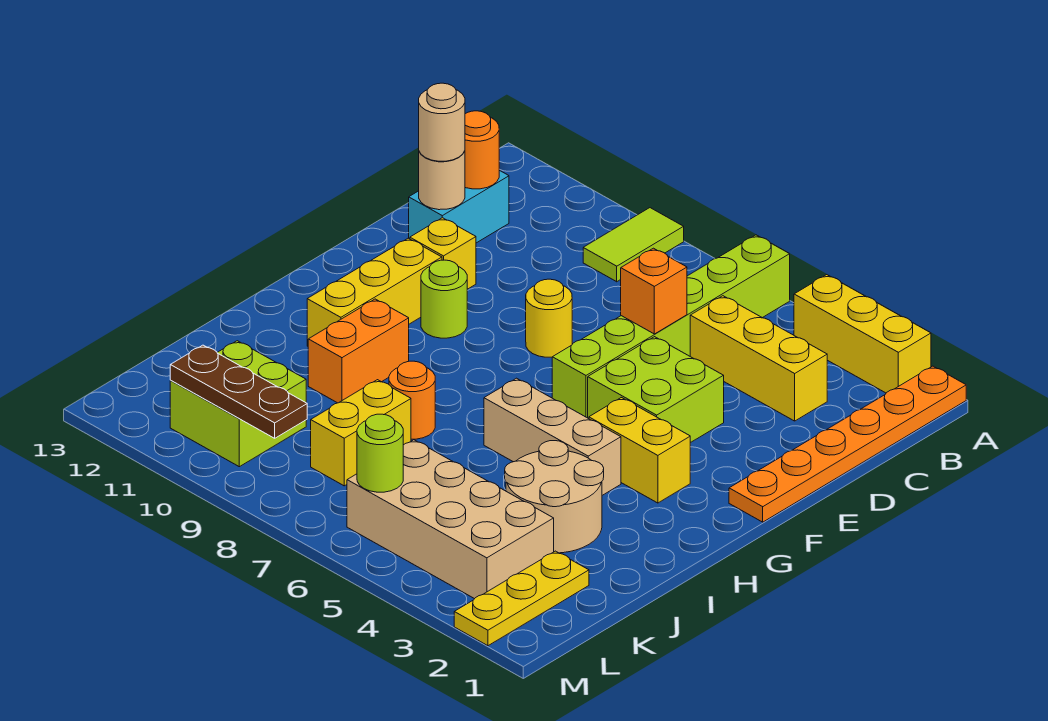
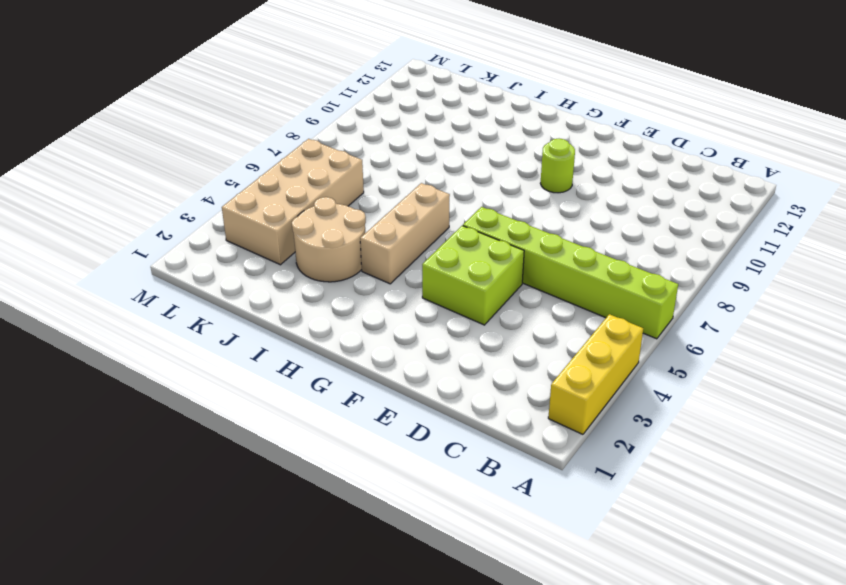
none -> orange 1x6 plate [729,366,966,522]
none -> lime 1x2 tile [583,208,684,282]
none -> yellow 1x3 brick [690,296,827,421]

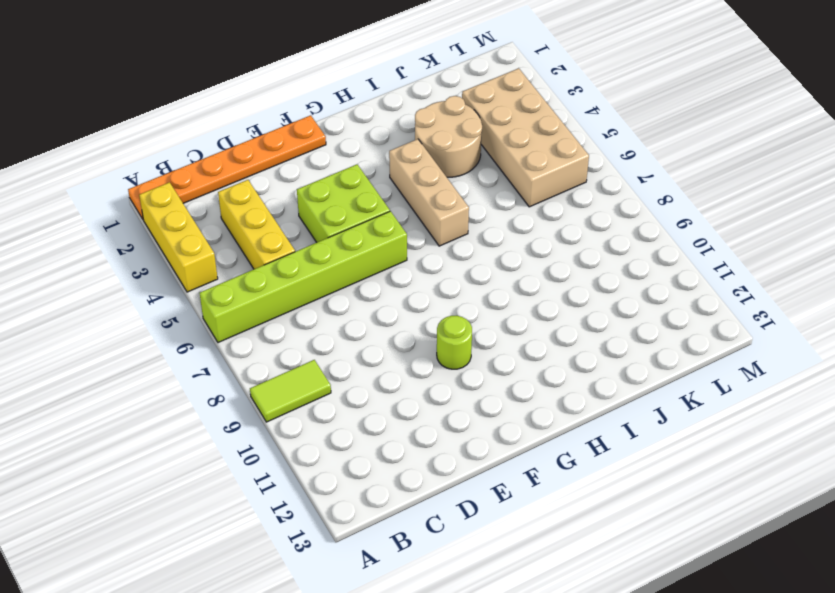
none -> cyan 1x2 brick [409,170,509,243]
none -> yellow 1x1 round brick [526,279,572,357]
none -> yellow 1x1 brick [410,218,476,289]

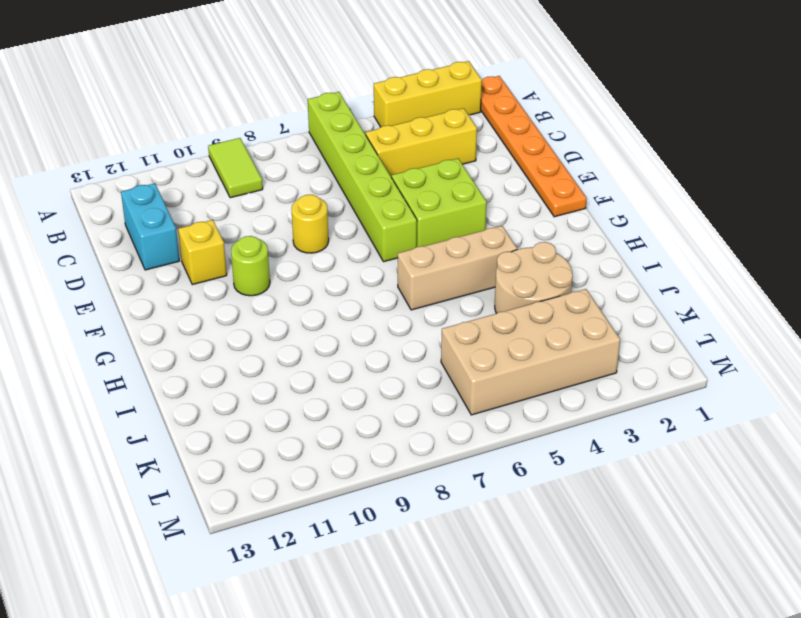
none -> yellow 1x3 brick [307,238,442,346]
none -> yellow 1x2 brick [589,398,690,503]
none -> orange 1x2 brick [308,299,409,403]

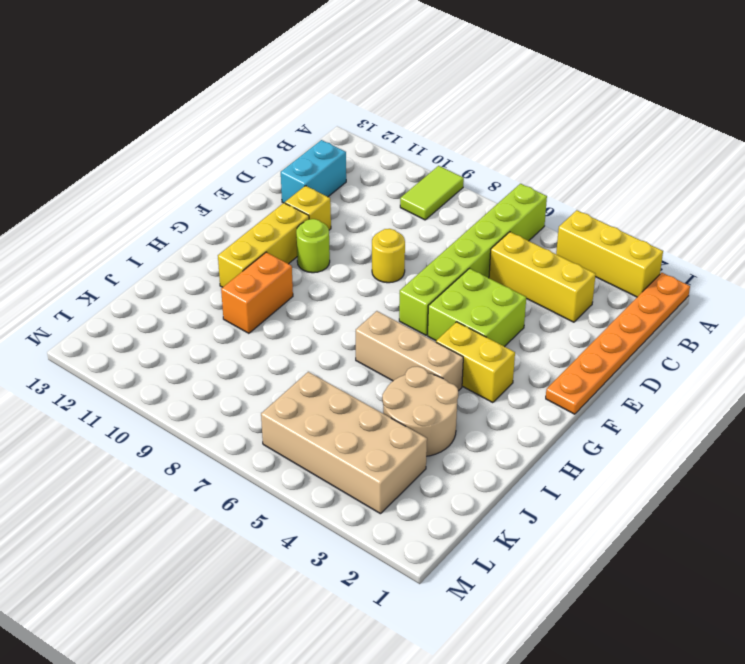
none -> orange 1x1 round brick [389,361,435,439]
none -> yellow 1x2 brick [311,380,411,486]
none -> yellow 1x3 plate [454,551,589,646]

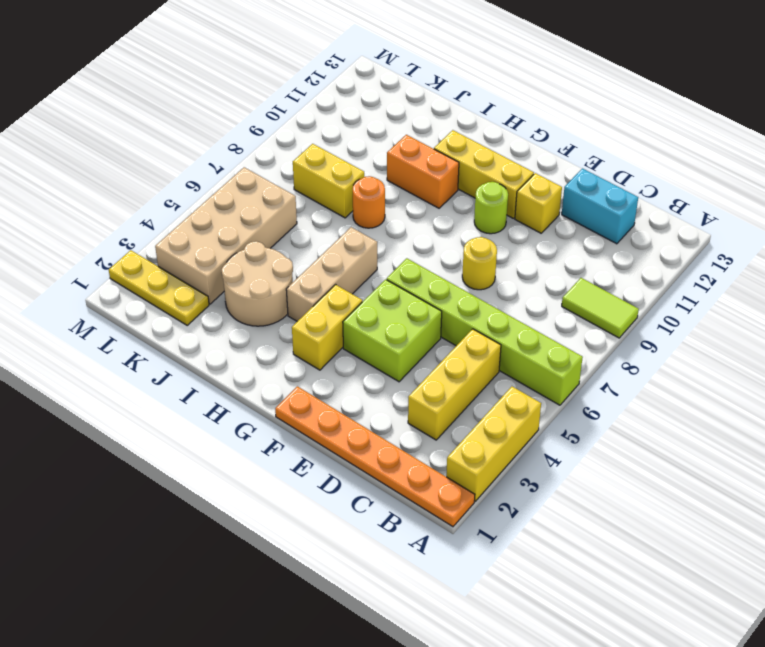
none -> lime 2x2 brick [170,341,306,467]
none -> orange 1x1 round brick [465,111,499,189]
none -> orange 1x1 brick [621,248,687,334]

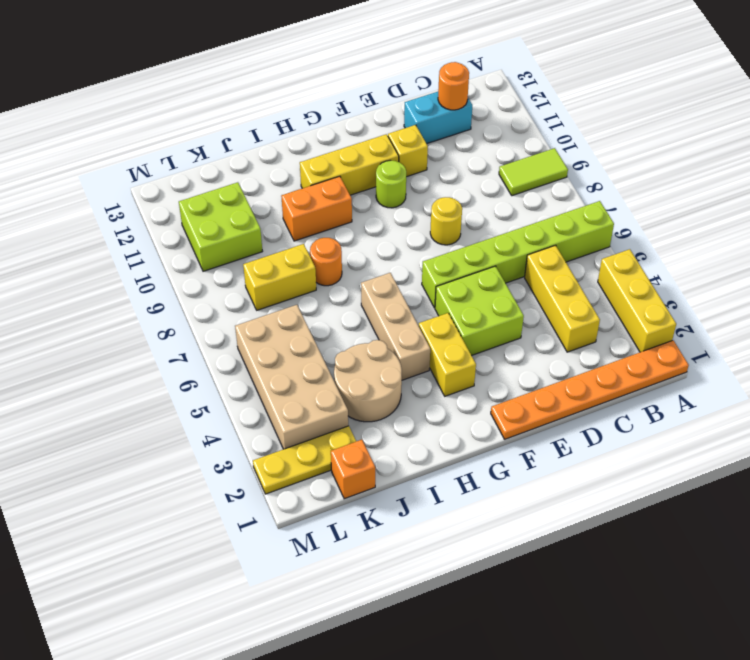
orange 1x1 brick [331,440,375,499] -> orange 1x1 brick moved to [621,248,687,334]
none -> tan 1x1 round brick [419,151,465,210]
none -> lime 1x1 round brick [357,414,403,492]
none -> brown 1x3 plate [170,345,307,438]

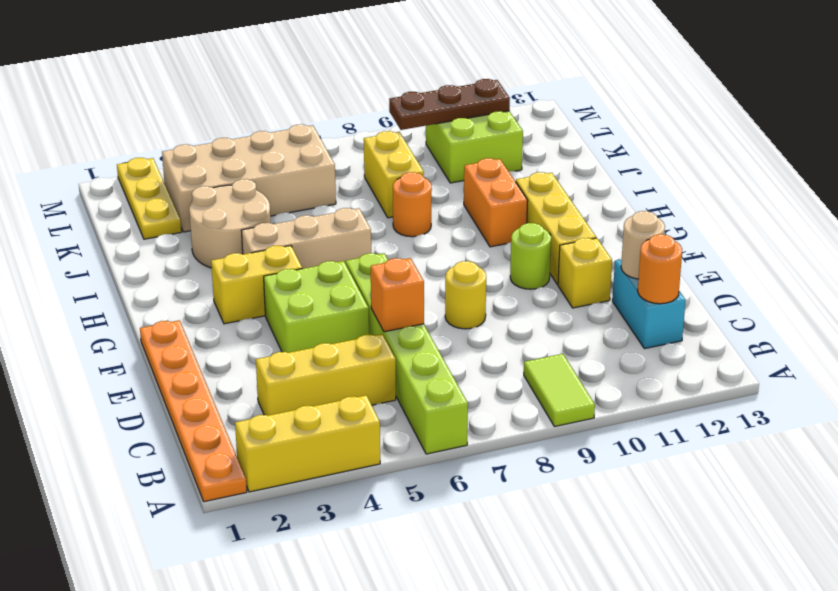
none -> lime 1x1 round brick [357,414,403,492]
none -> tan 1x1 round brick [419,83,465,161]

